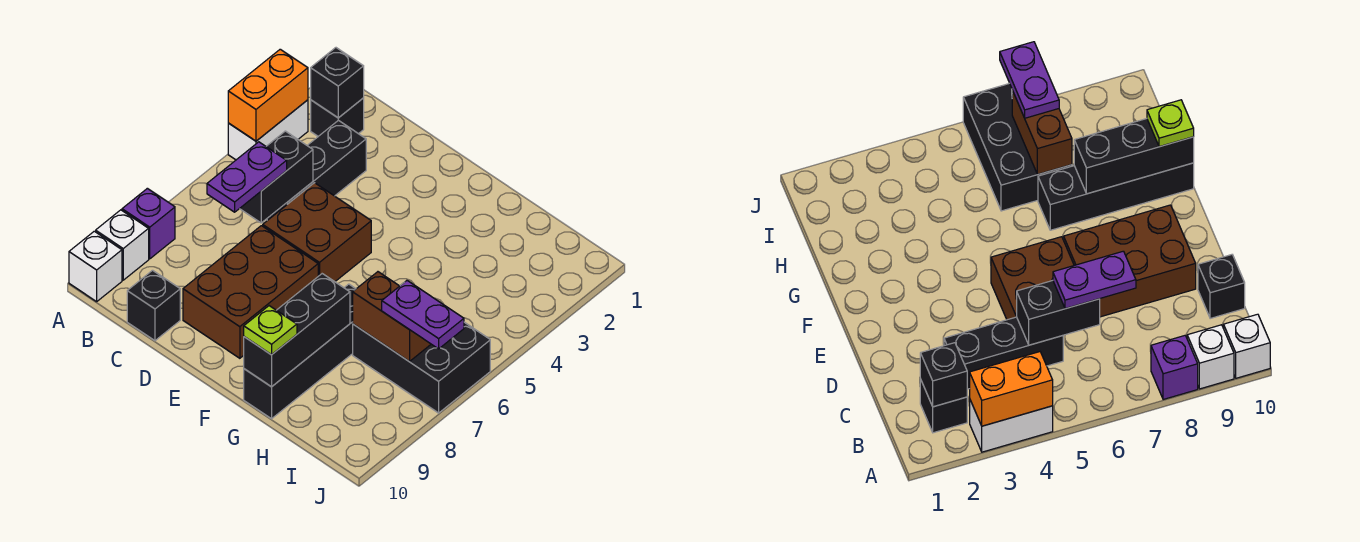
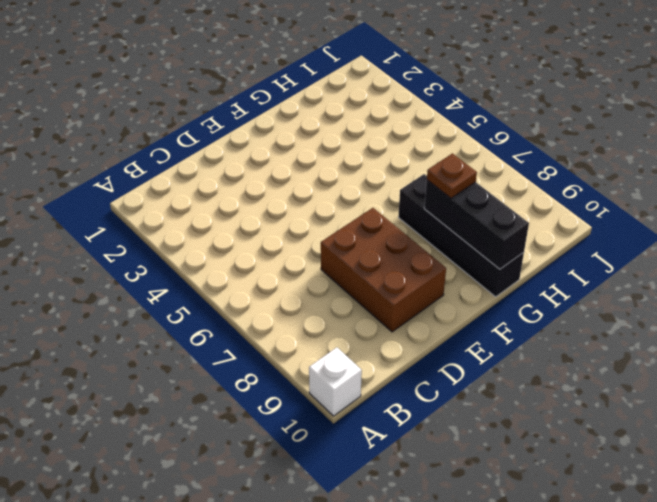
brown 1x1 plate [427,153,477,198] -> none
none -> white 1x2 brick [228,100,308,160]
none -> purple 1x1 brick [122,188,175,259]
none -> white 1x1 brick [96,210,149,280]

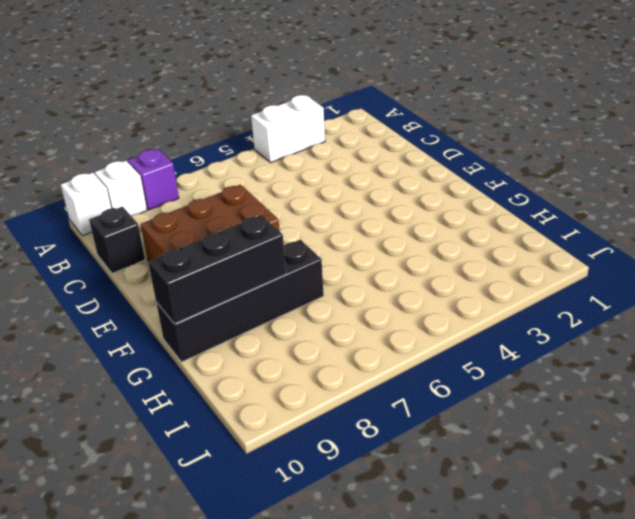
none -> black 1x1 brick [311,98,364,136]
none -> black 1x3 brick [266,120,366,220]
none -> brown 2x2 brick [263,183,371,282]

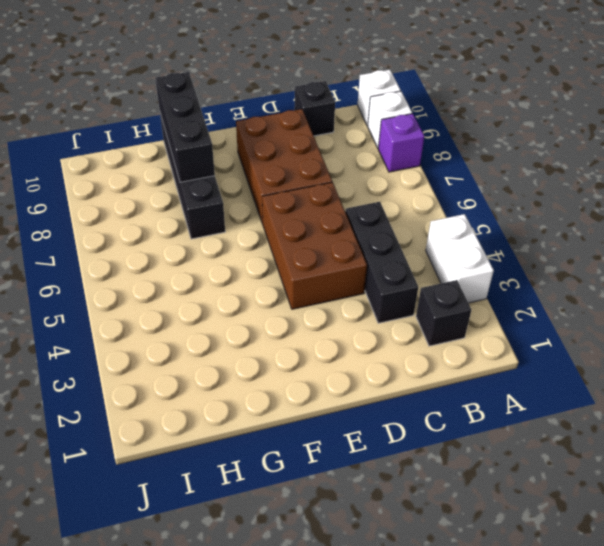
brown 2x3 brick [262,182,367,309] -> brown 2x2 brick [263,183,371,282]
none -> black 2x3 brick [353,322,490,413]
none -> orange 1x2 brick [228,49,308,141]
none -> black 1x1 brick [311,48,364,118]

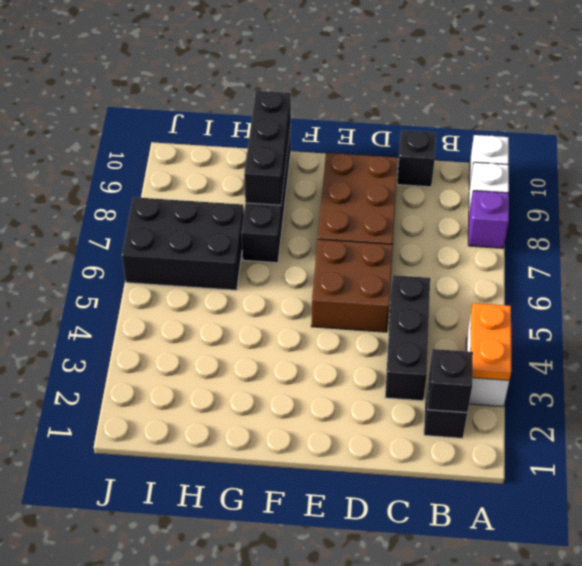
orange 1x2 plate [470,303,511,380] -> orange 1x2 brick [228,49,308,141]
none -> black 1x2 brick [240,131,313,223]
none -> brown 1x2 brick [353,272,431,361]
none -> purple 1x2 plate [207,142,287,212]

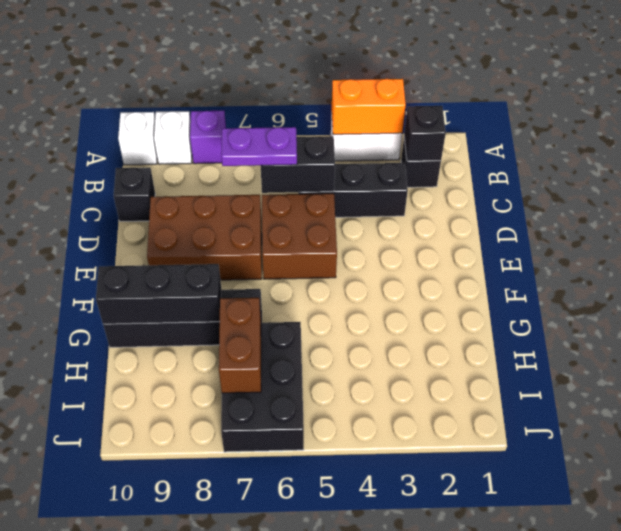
none -> lime 1x1 plate [244,306,297,355]
none -> purple 1x2 plate [382,281,464,349]

